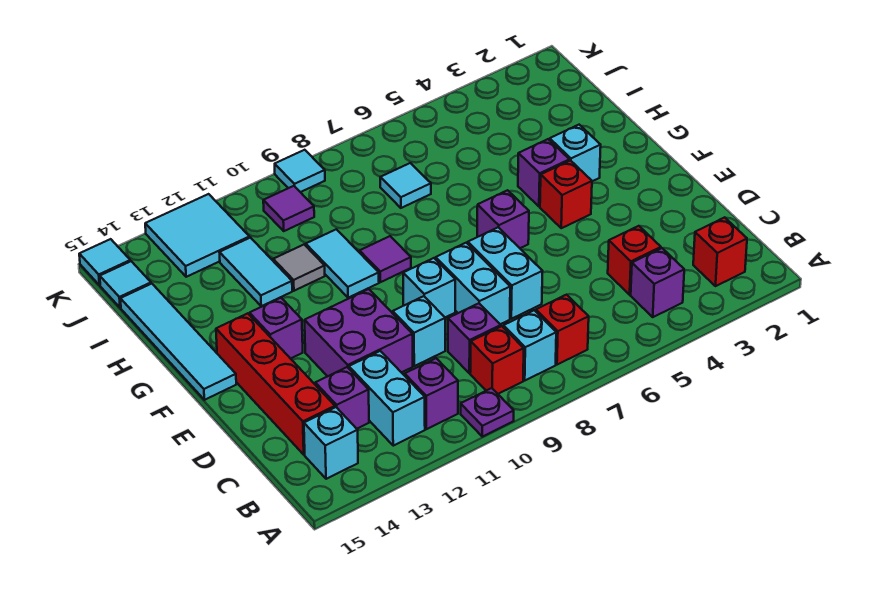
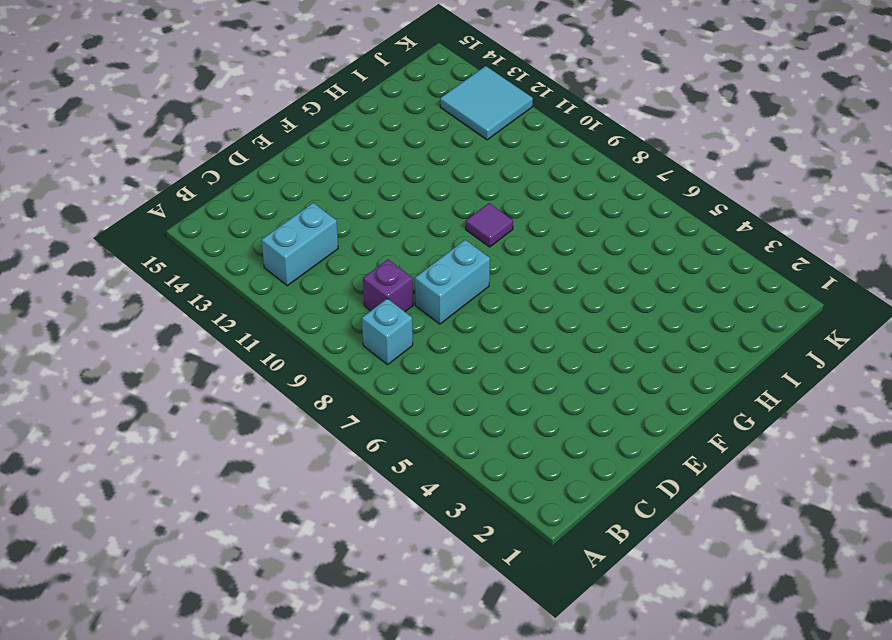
none -> purple 1x1 plate [461,388,514,437]
none -> red 1x1 brick [693,217,747,286]
none -> purple 1x1 brick [631,248,684,317]
none -> red 1x1 brick [536,295,589,365]

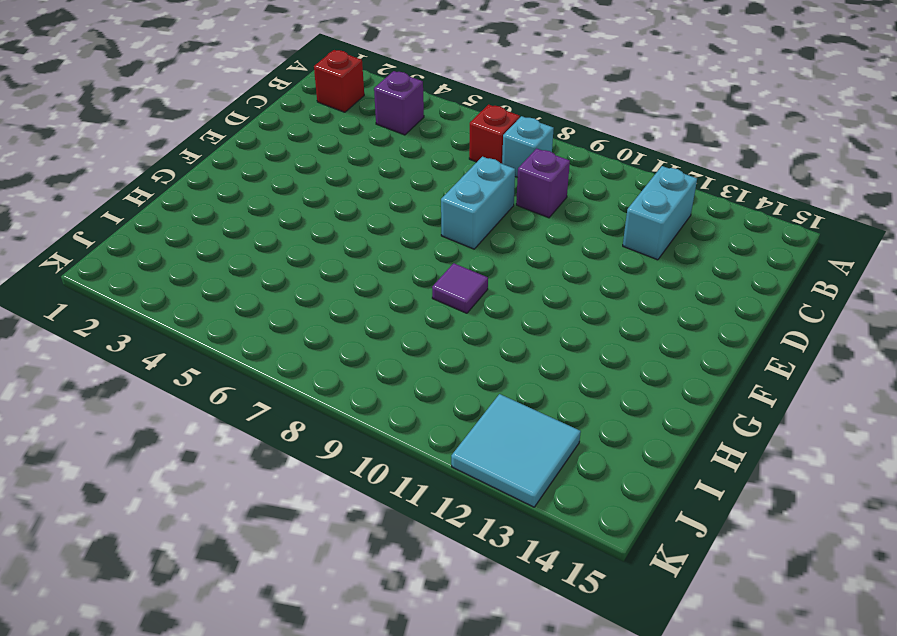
none -> purple 1x1 plate [461,388,514,437]
none -> red 1x1 brick [470,326,524,394]
none -> purple 1x1 brick [405,358,458,429]
none -> cyan 1x1 brick [304,407,358,479]

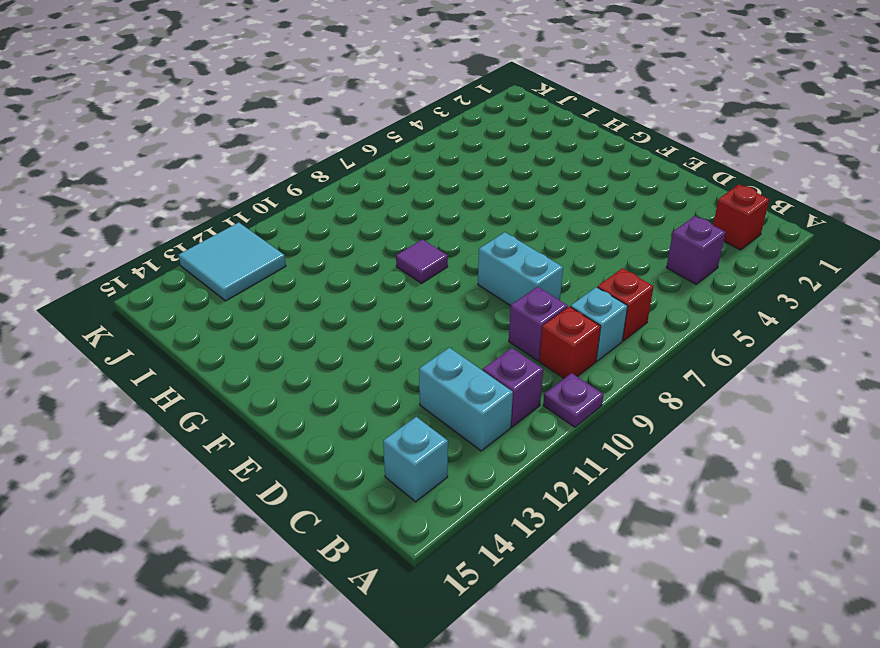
none -> red 1x1 brick [608,226,661,295]
none -> purple 1x1 brick [315,367,369,429]
none -> red 1x4 brick [216,313,335,455]
none -> cyan 1x2 brick [467,227,542,319]

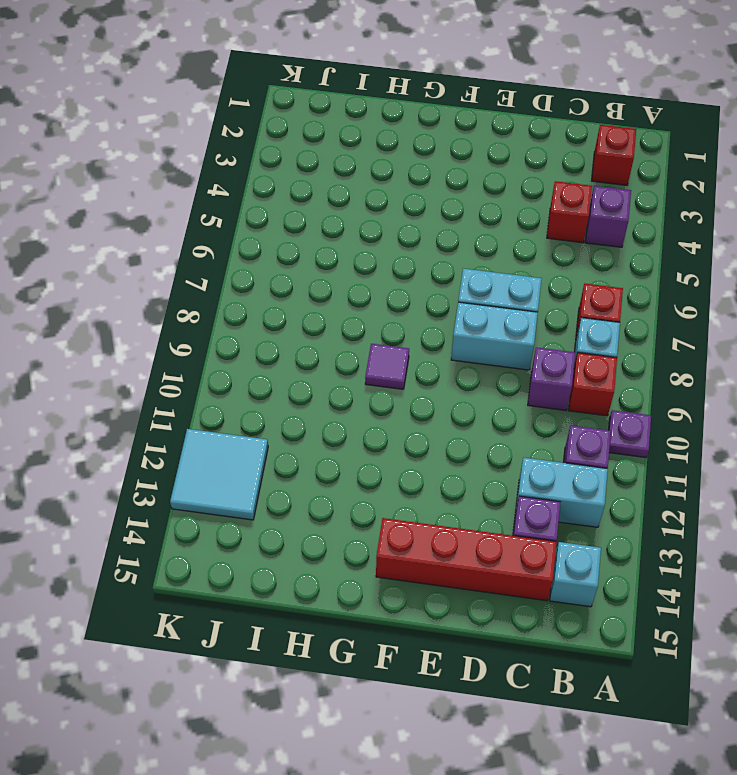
none -> cyan 1x1 brick [393,296,445,366]
none -> purple 2x2 brick [305,289,413,376]
none -> cyan 1x1 brick [403,258,455,317]
none -> red 1x1 brick [540,161,592,228]

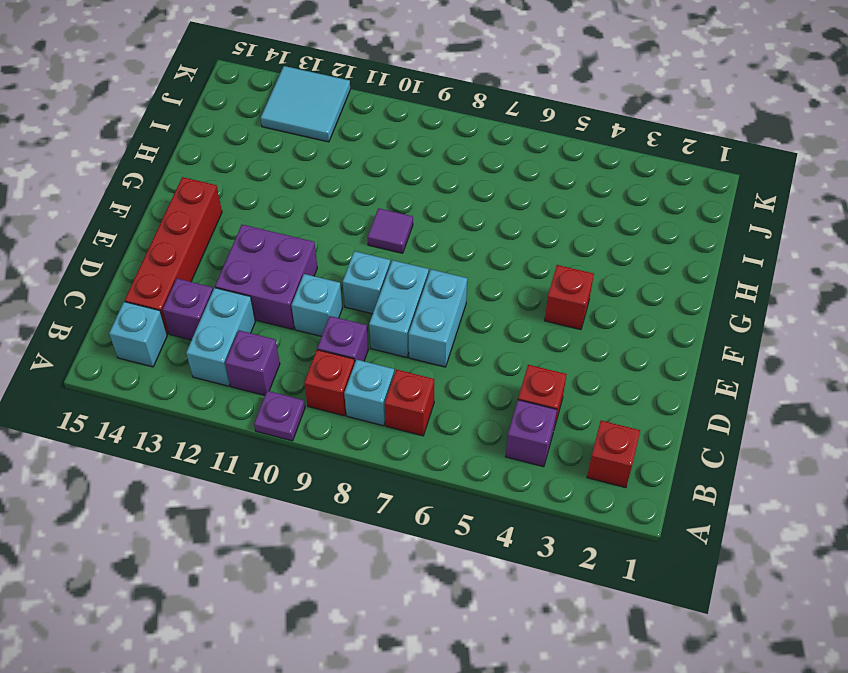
none -> purple 1x1 brick [477,190,529,248]
none -> purple 1x1 brick [249,298,303,359]
none -> cyan 1x4 tile [120,284,236,400]
none -> cyan 1x1 brick [550,125,601,181]

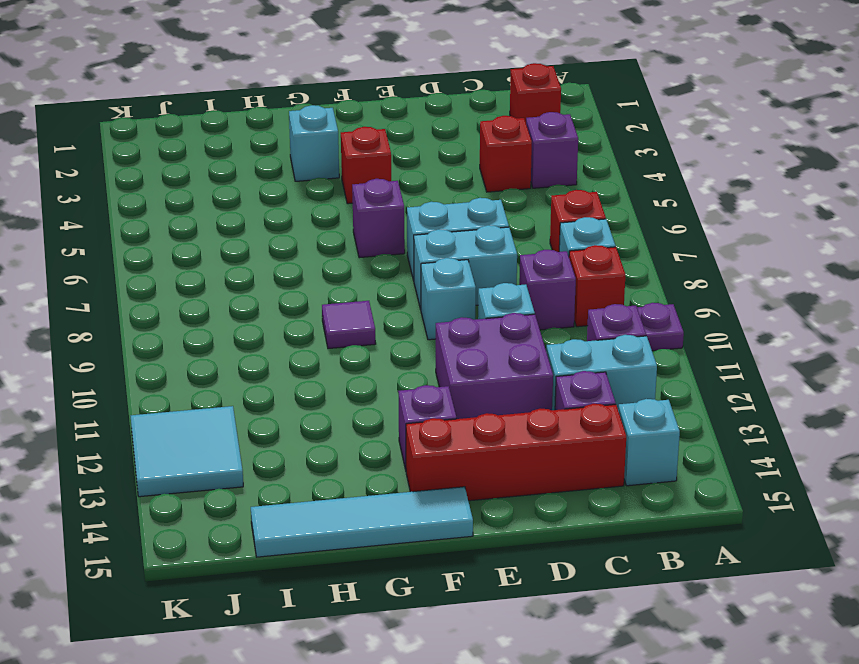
none -> purple 1x1 brick [518,139,569,207]
none -> cyan 1x2 tile [306,229,379,298]
none -> grey 1x1 tile [273,245,325,291]
none -> cyan 1x2 tile [219,238,292,306]

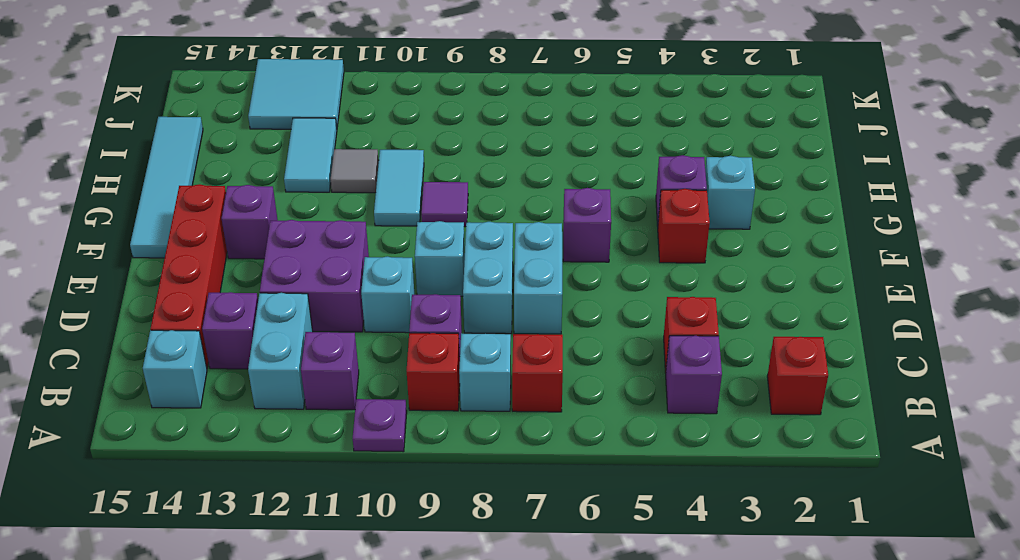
none -> cyan 1x1 tile [380,163,431,208]
none -> purple 1x1 tile [263,186,314,231]
none -> cyan 1x1 tile [100,261,151,308]
none -> cyan 1x1 tile [275,150,325,192]

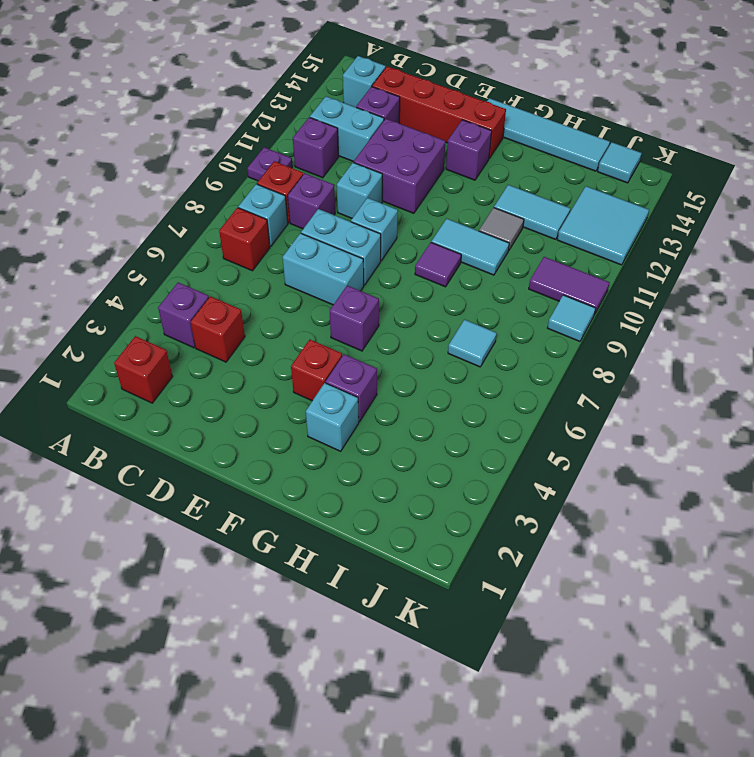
purple 1x2 tile [529,257,610,315] -> purple 1x1 tile [263,186,314,231]
none -> cyan 1x1 tile [79,239,130,285]

